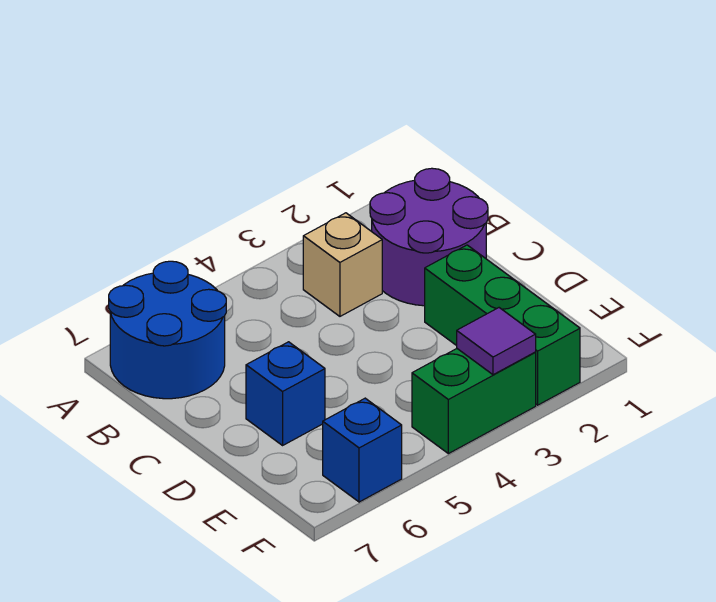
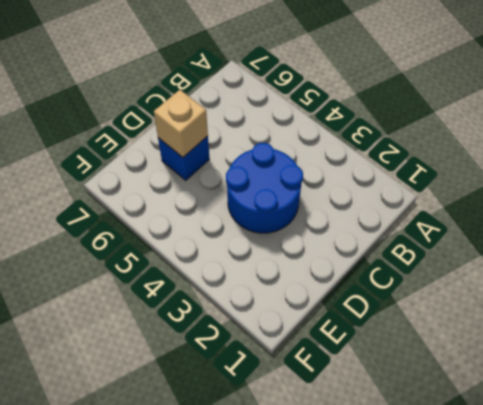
blue 2x2 round brick [226,143,303,233] -> blue 2x2 round brick moved to [109,261,226,399]
tan 1x1 brick [154,90,208,157] -> tan 1x1 brick moved to [303,213,382,316]
none -> purple 2x2 round brick [370,168,488,306]
none -> green 1x3 brick [425,245,580,405]

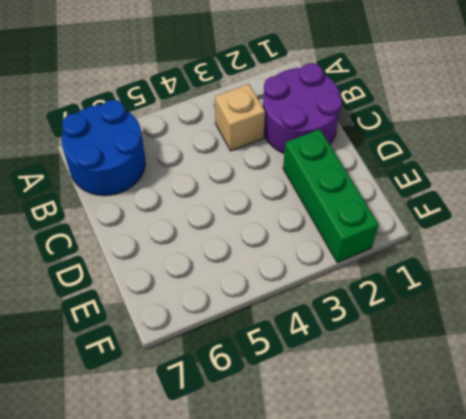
none -> blue 1x1 brick [246,342,325,445]
none -> green 1x2 brick [412,349,536,454]

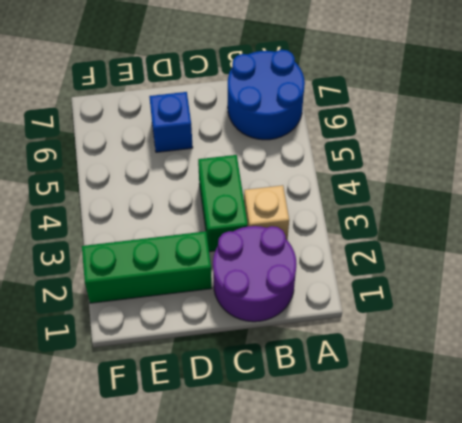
green 1x2 brick [198,155,248,252] -> green 1x2 brick moved to [412,349,536,454]
none -> blue 1x1 brick [323,398,402,502]
none -> purple 1x1 tile [457,308,536,375]

